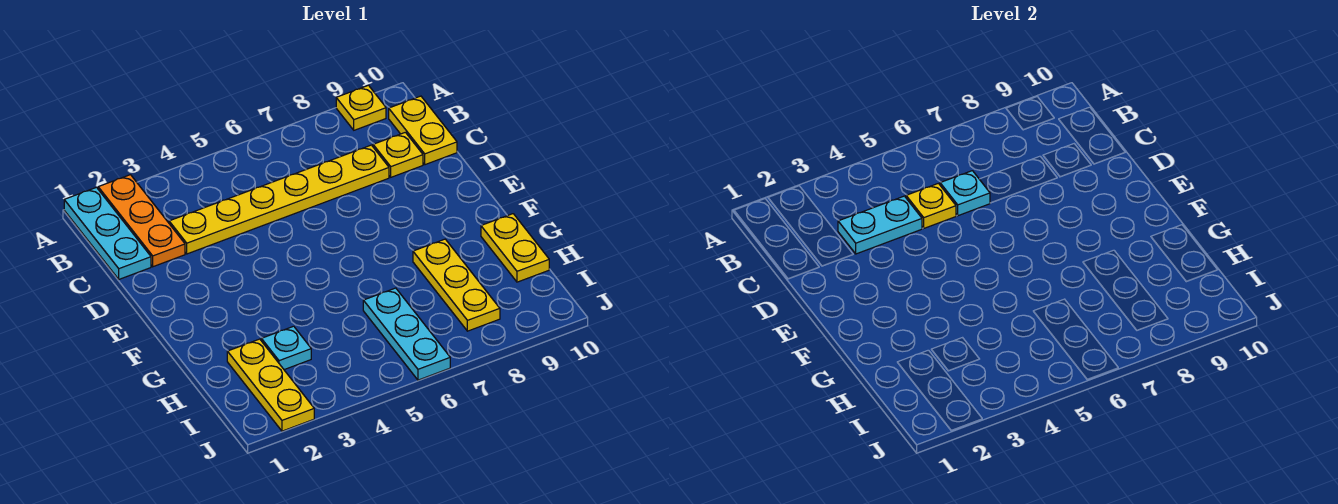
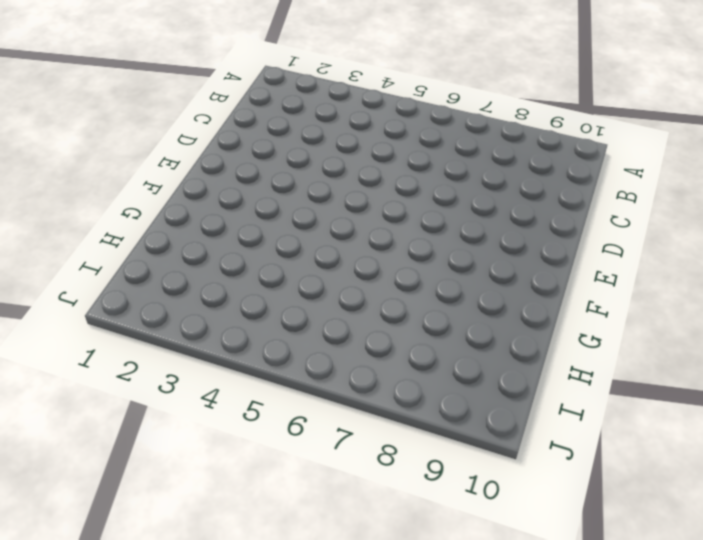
none -> cyan 1x3 plate [64,187,151,279]
none -> orange 1x3 plate [98,175,185,267]
none -> yellow 1x1 plate [336,85,386,130]

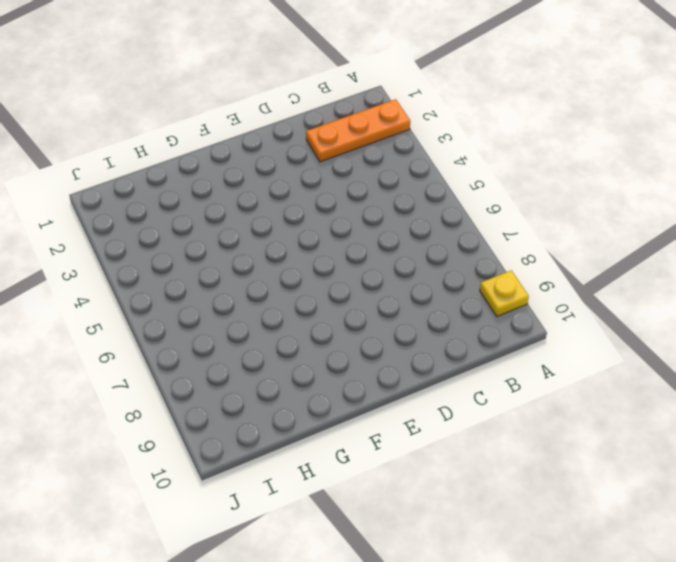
none -> cyan 1x3 plate [64,187,151,279]
none -> yellow 1x2 plate [389,96,457,165]
none -> yellow 1x6 plate [169,145,389,254]

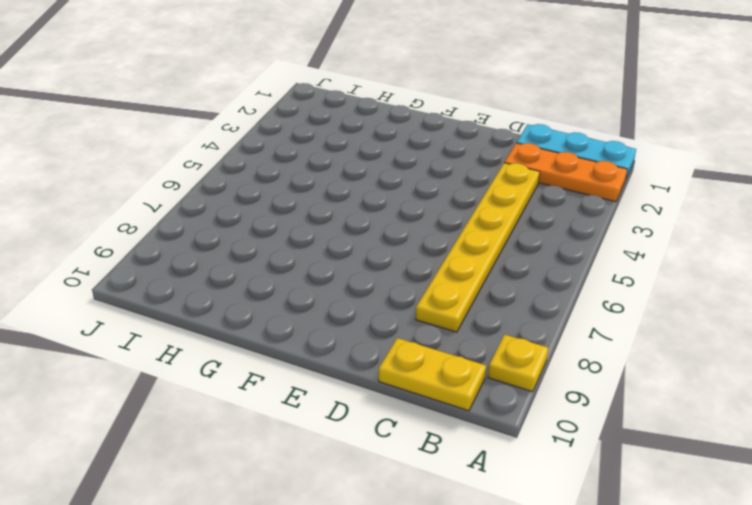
none -> yellow 1x1 plate [373,132,423,177]
none -> yellow 1x3 plate [413,239,500,331]
none -> yellow 1x2 plate [481,214,549,282]

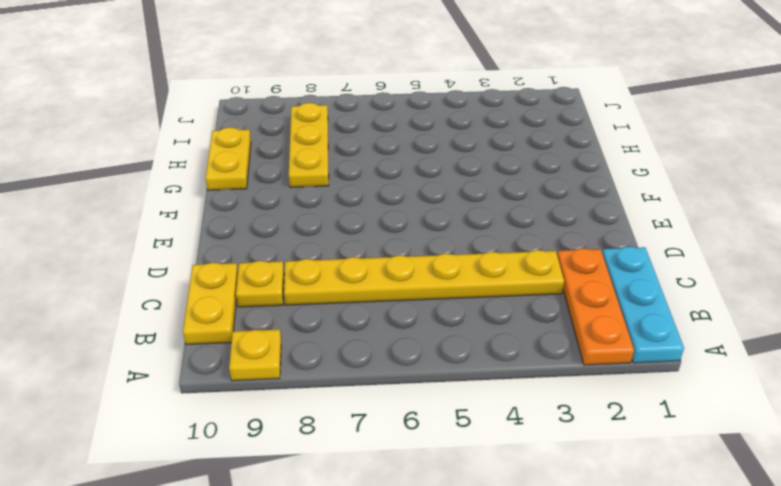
none -> yellow 1x3 plate [227,339,314,431]
none -> cyan 1x1 plate [261,326,311,370]
none -> cyan 1x3 plate [363,288,450,380]

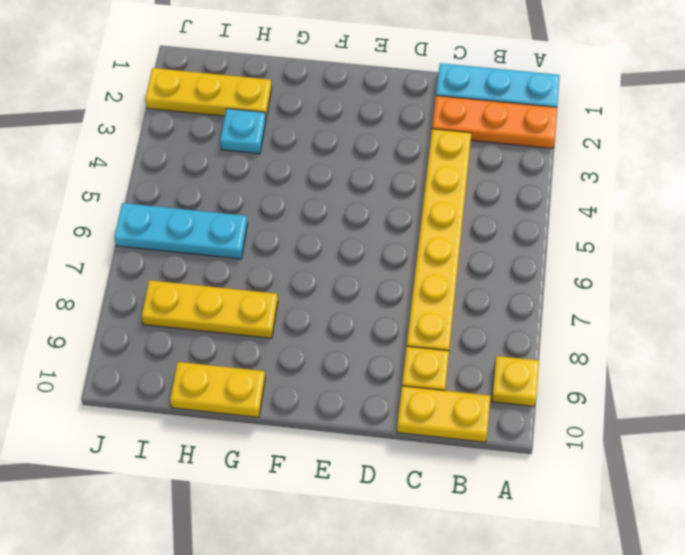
none -> cyan 1x2 plate [838,196,922,254]
none -> yellow 1x1 plate [906,183,956,228]
none -> cyan 1x1 plate [940,171,990,216]

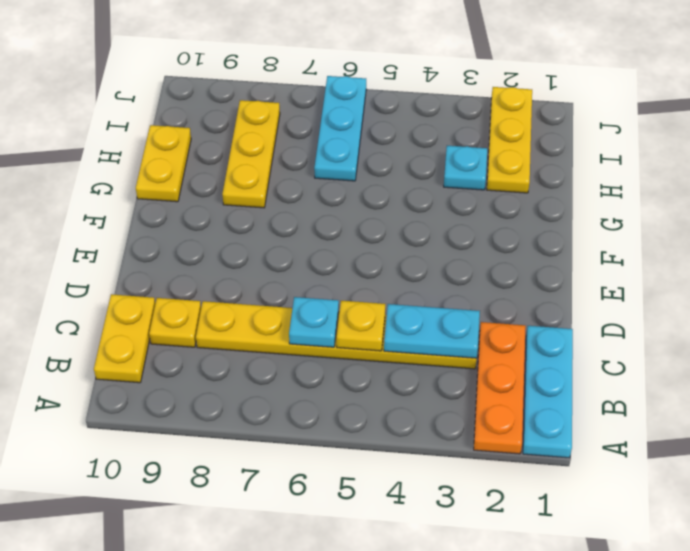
none -> yellow 1x1 plate [336,85,386,130]

